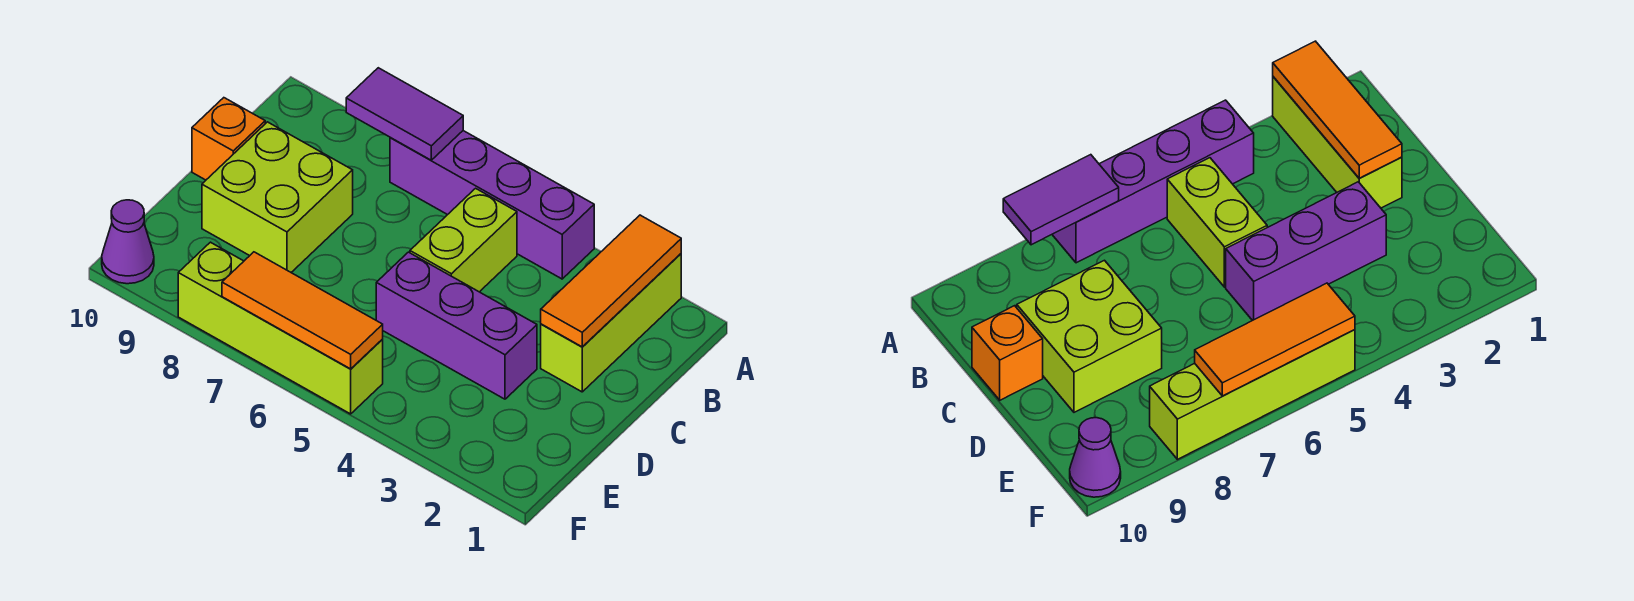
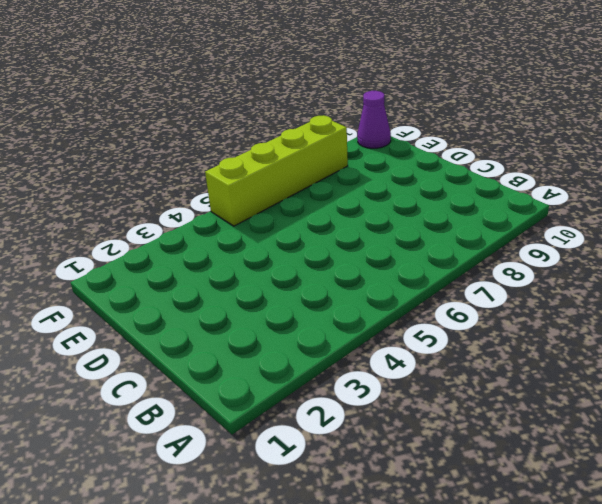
none -> lime 1x3 brick [541,254,681,392]
none -> purple 1x4 brick [390,131,594,279]

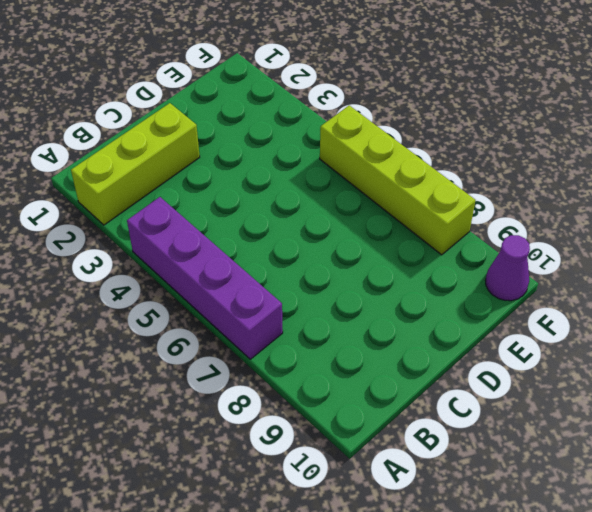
none -> lime 1x2 brick [410,188,517,292]
none -> lime 2x2 brick [202,122,353,272]

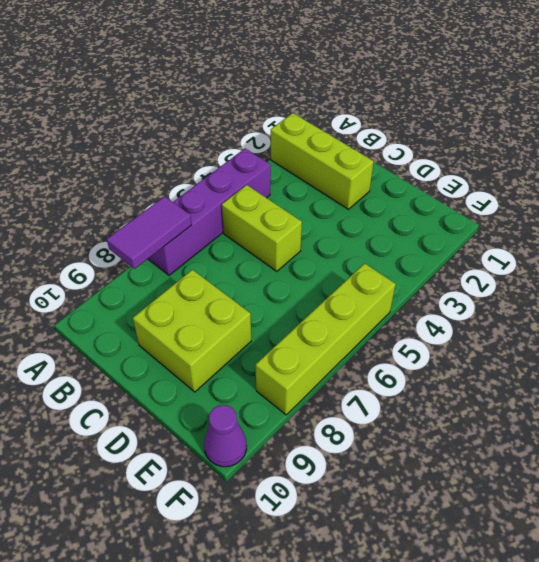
none -> orange 1x1 brick [192,98,265,180]
none -> purple 1x3 brick [376,252,537,399]

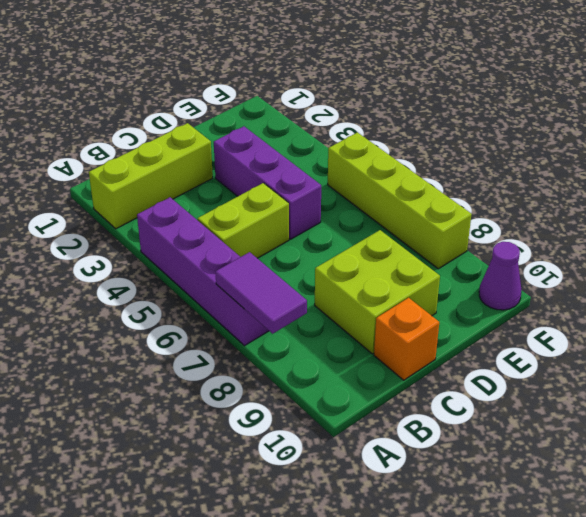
none -> orange 1x3 tile [541,215,681,347]
none -> orange 1x3 tile [222,252,383,369]

